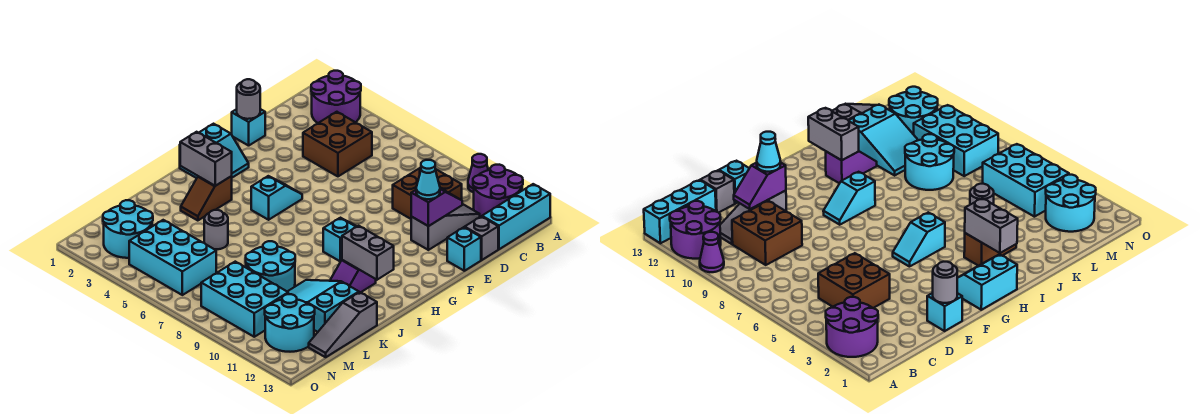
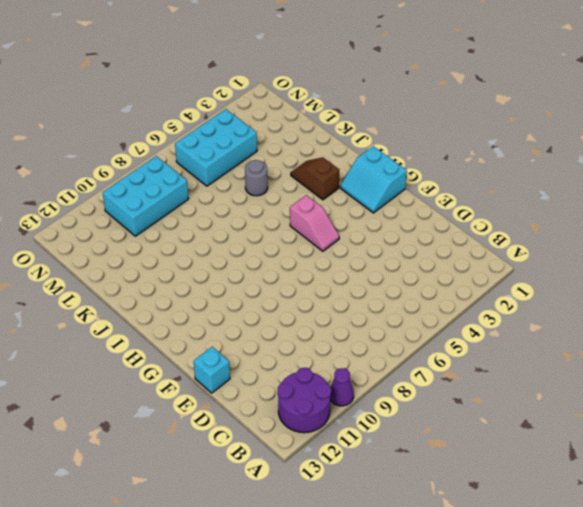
pink 1x2 slope [290,195,339,251] -> cyan 1x2 slope [251,176,302,220]
none -> purple 2x2 round brick [311,71,361,123]
none -> cyan 1x3 brick [482,184,550,249]
none -> brown 2x2 brick [303,112,372,176]

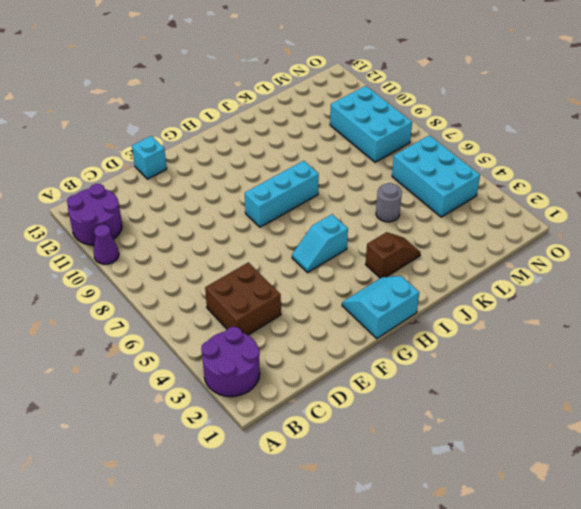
cyan 1x3 brick [245,161,319,227] -> cyan 1x3 brick moved to [482,184,550,249]
none -> brown 2x2 brick [393,168,462,219]
none -> grey 1x3 slope [411,204,480,250]
none -> grey 1x1 brick [465,216,498,260]

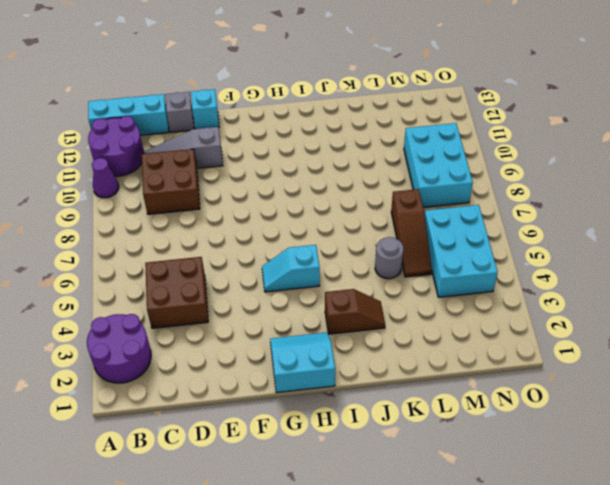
brown 1x3 slope [391,189,432,277] -> none
none -> cyan 1x1 brick [232,109,265,146]
none -> cyan 1x2 slope [323,218,357,262]
none -> purple 1x2 slope [330,260,376,292]

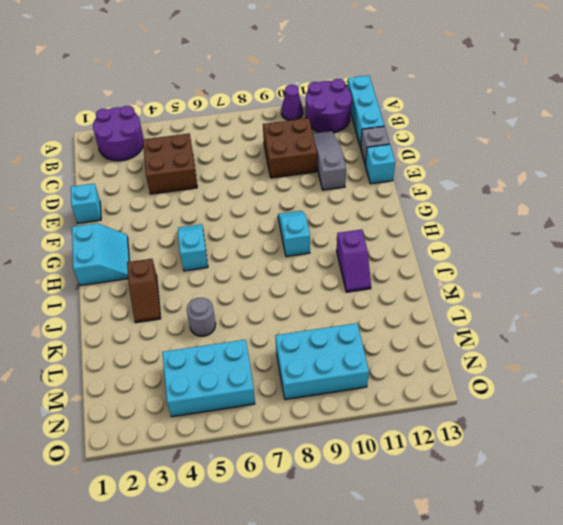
none -> cyan 2x2 round brick [246,241,295,292]
none -> cyan 2x3 slope [288,280,359,332]
none -> grey 1x3 slope [309,292,377,357]

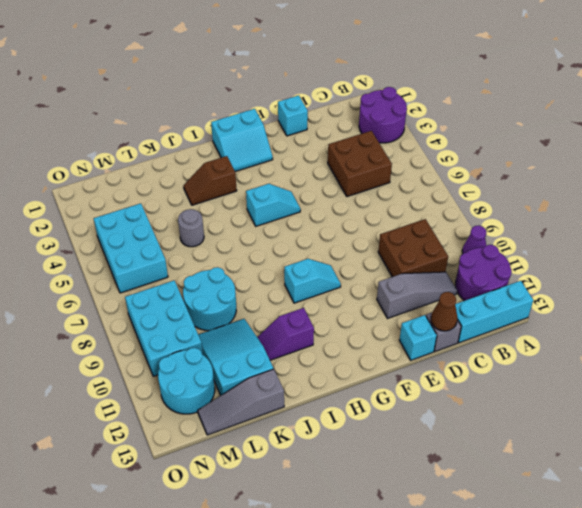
brown 1x1 cone [431,292,457,331] -> none
none -> cyan 2x2 round brick [103,200,153,258]
none -> purple 1x2 slope [411,188,462,226]
none -> grey 1x1 round brick [237,79,260,119]

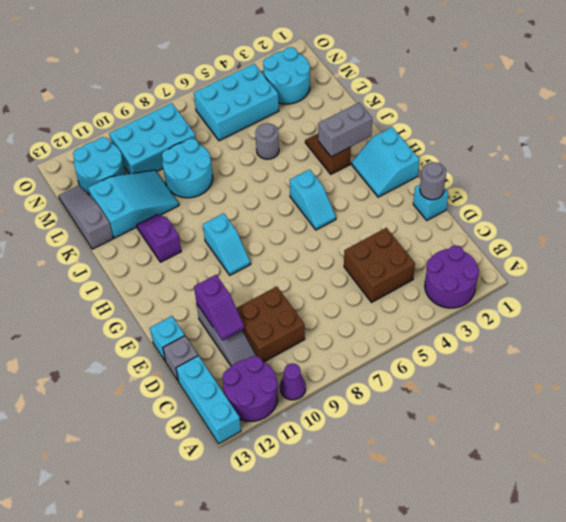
none -> grey 1x2 brick [342,226,394,280]
none -> cyan 1x1 cone [416,160,440,199]

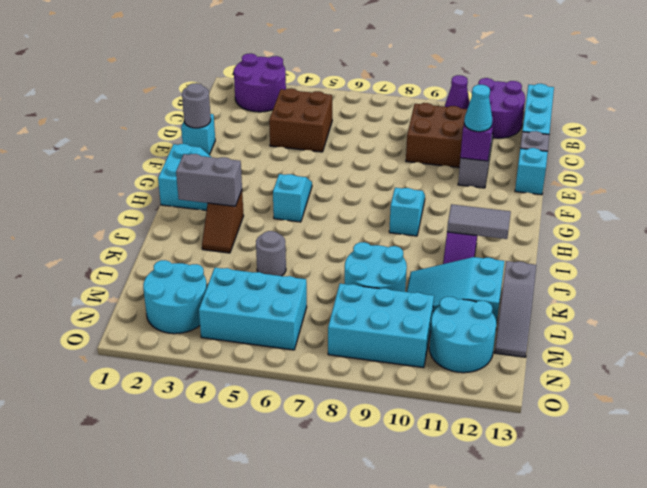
grey 1x2 tile [447,204,511,239] -> grey 1x2 brick [342,226,394,280]

